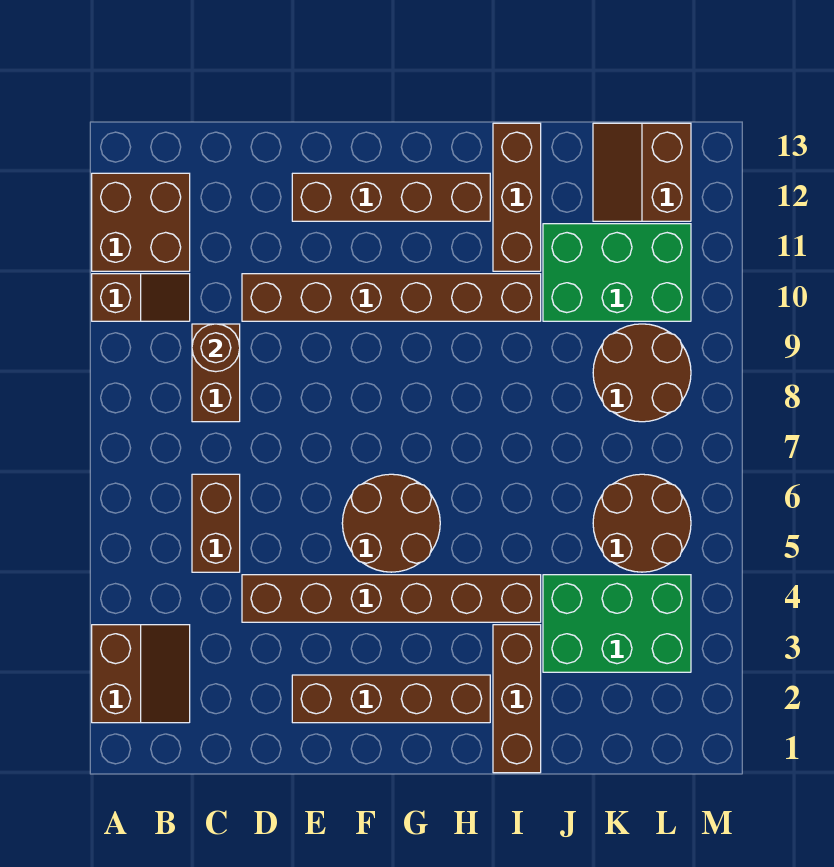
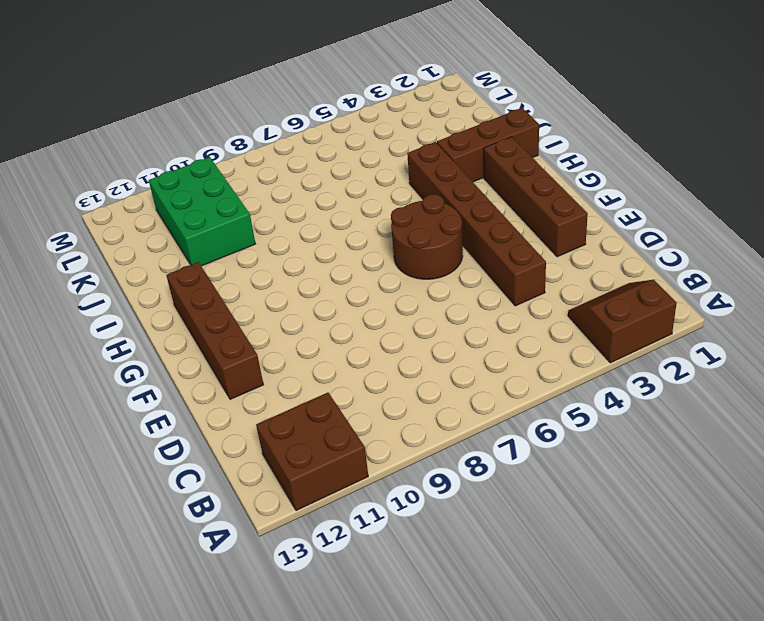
none -> brown 1x2 slope [92,274,190,321]
none -> brown 1x2 brick [192,474,240,572]
none -> brown 1x2 brick [192,324,240,422]

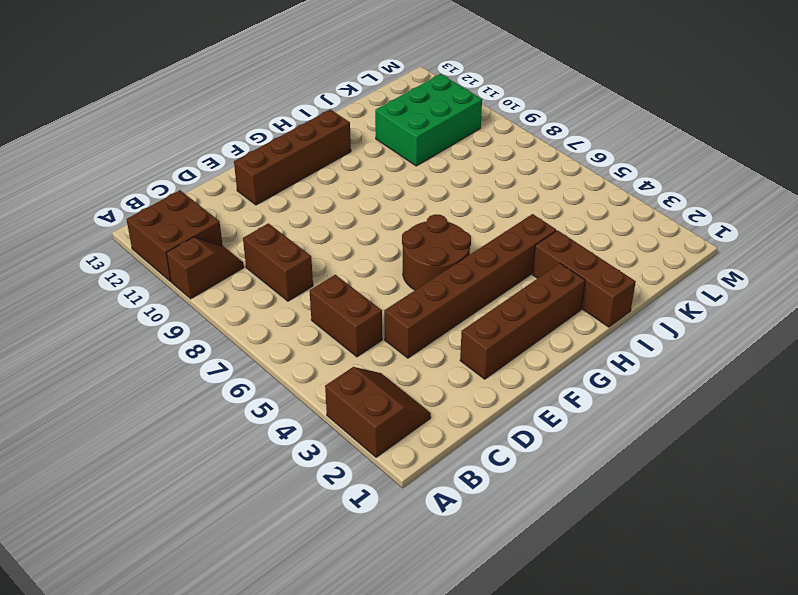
none -> brown 1x6 brick [242,274,541,321]
none -> brown 1x3 brick [493,123,541,271]
none -> green 2x3 brick [543,575,691,672]

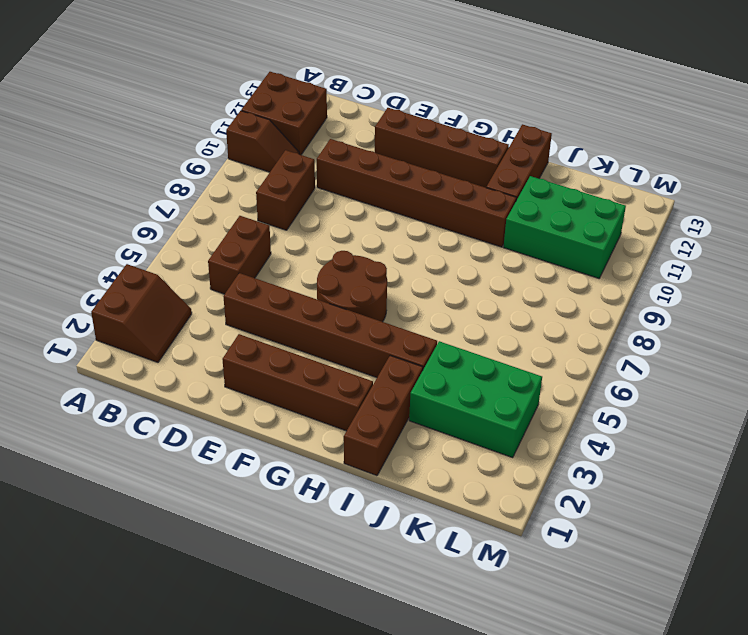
none -> brown 2x2 round brick [593,474,691,572]
none -> brown 2x2 round brick [593,324,691,422]
none -> brown 2x2 slope [593,123,691,221]

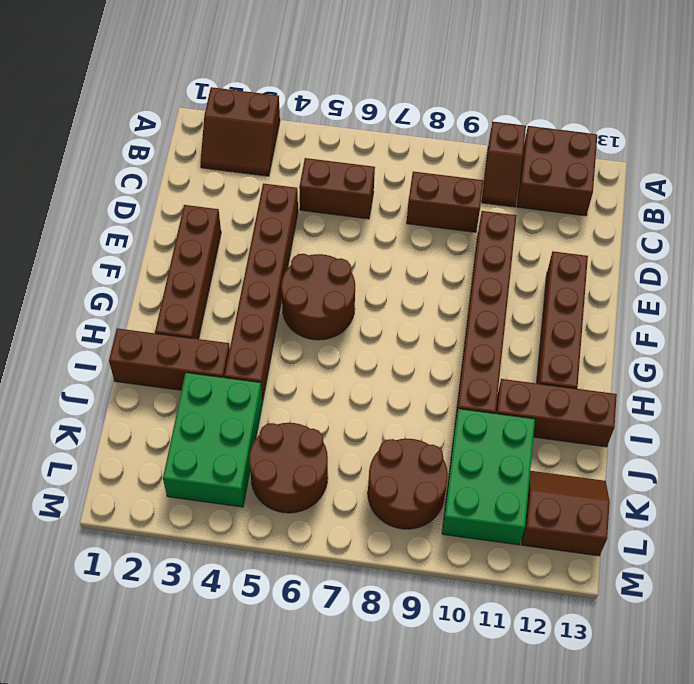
none -> brown 1x1 round brick [192,324,240,372]

